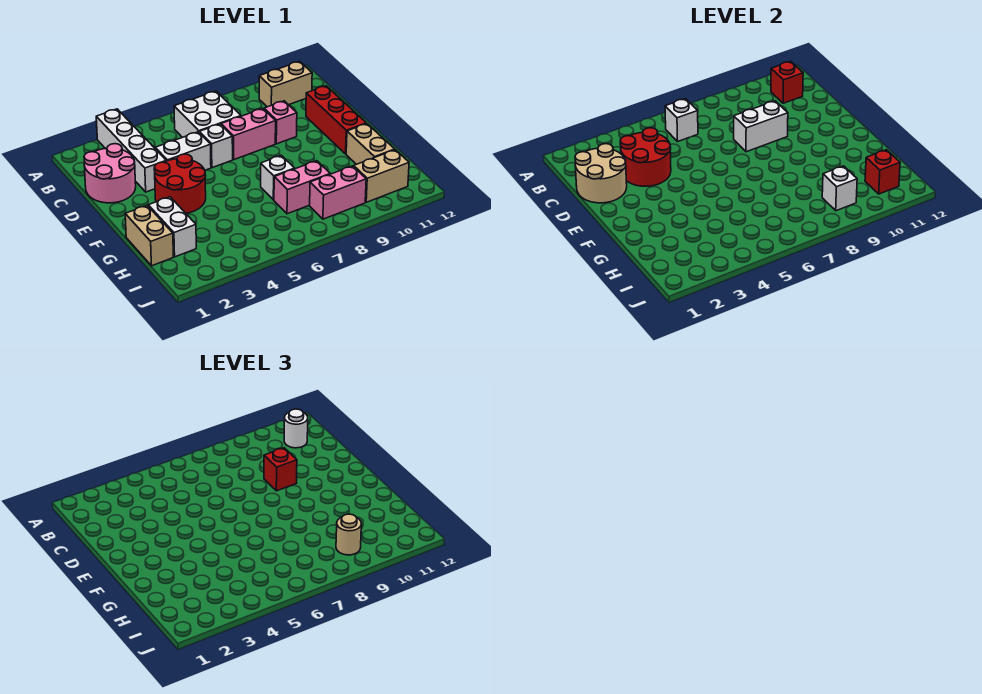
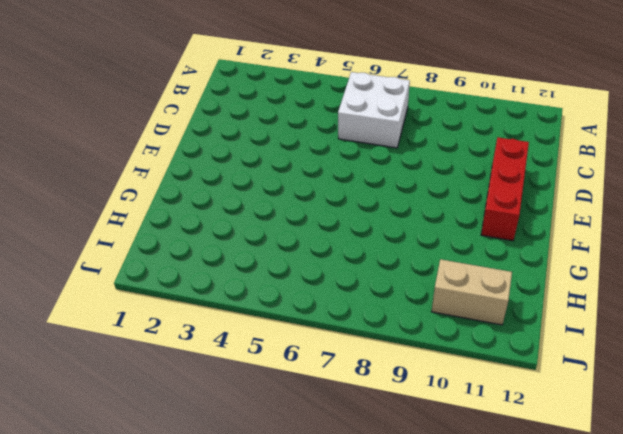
none -> white 1x4 brick [96,109,166,192]
none -> tan 1x2 brick [259,61,312,107]
none -> pink 2x2 round brick [84,144,136,203]

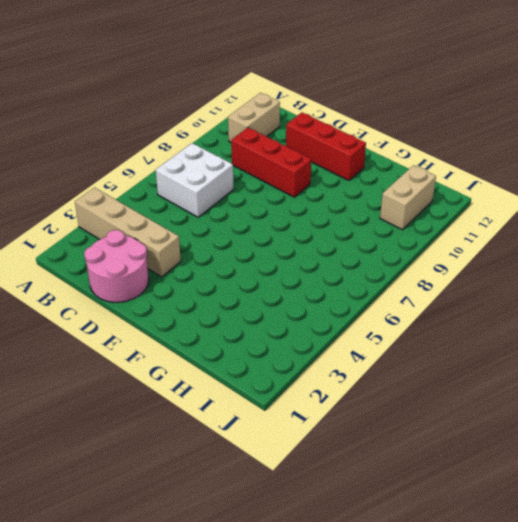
tan 1x4 brick [75,188,181,277] -> white 1x4 brick [96,109,166,192]
red 1x3 brick [231,128,311,197] -> pink 1x1 brick [264,101,297,144]
none -> white 1x2 brick [155,132,211,170]
none -> white 1x1 brick [199,124,233,168]
none -> pink 1x2 brick [221,109,276,159]

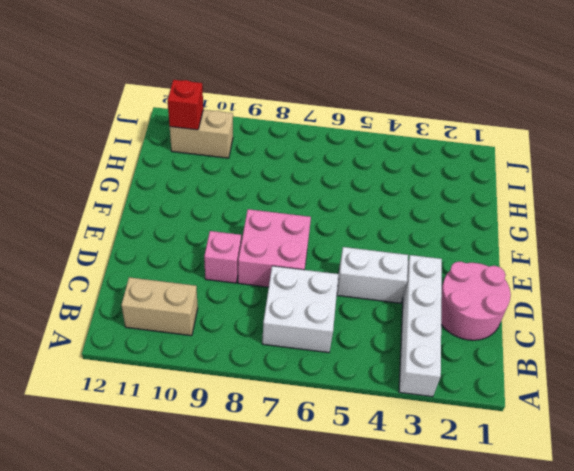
pink 2x2 brick [238,209,311,287] -> pink 1x2 brick [221,109,276,159]
none -> white 1x1 brick [199,124,233,168]
none -> red 1x3 brick [306,86,366,154]
none -> red 2x2 round brick [154,154,206,213]

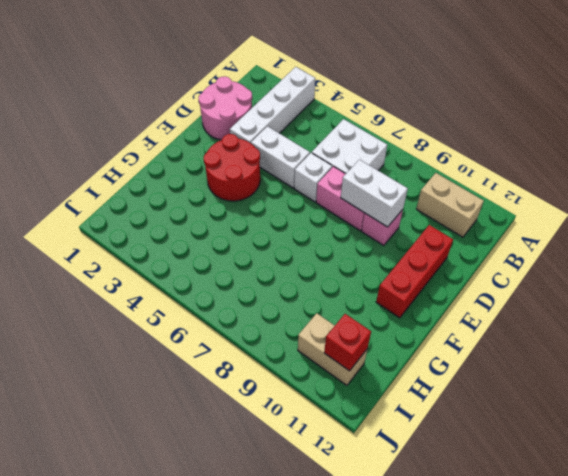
none -> tan 1x2 brick [125,205,173,266]
none -> white 1x2 brick [148,197,196,257]
none -> white 1x1 brick [261,155,295,200]

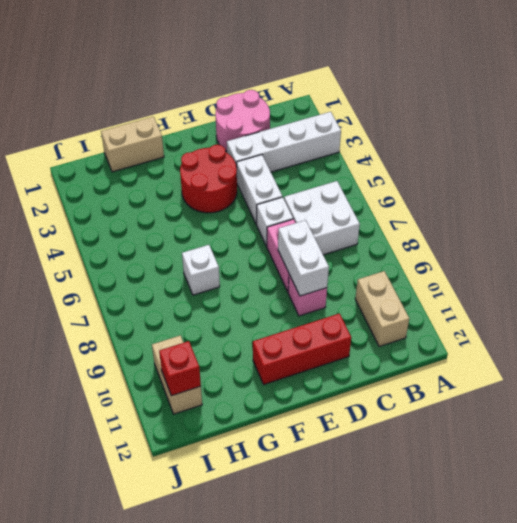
none -> white 1x2 brick [148,197,196,257]
none -> tan 1x2 brick [346,124,395,164]
none -> pink 1x2 brick [274,161,330,214]

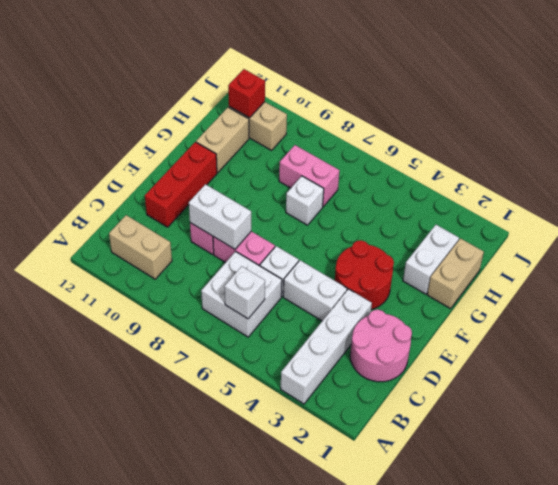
none -> pink 1x2 brick [310,166,366,219]
none -> red 1x1 brick [771,61,803,103]
none -> tan 2x2 round brick [575,144,627,203]

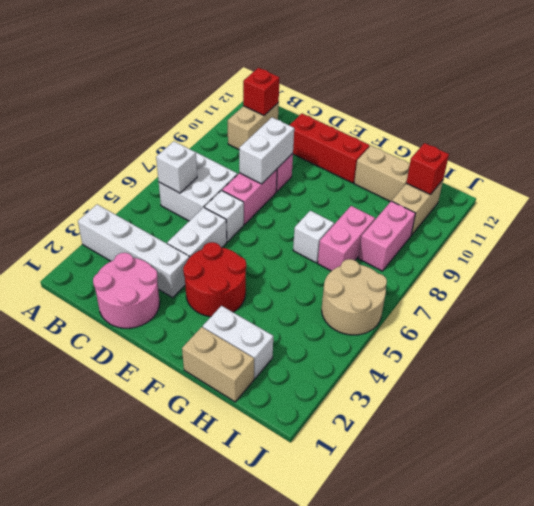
tan 2x2 round brick [322,259,387,335] -> tan 2x2 round brick moved to [575,144,627,203]
none -> red 2x2 round brick [620,128,671,186]
none -> white 1x1 brick [822,166,857,211]
none -> white 1x1 round brick [284,409,308,448]

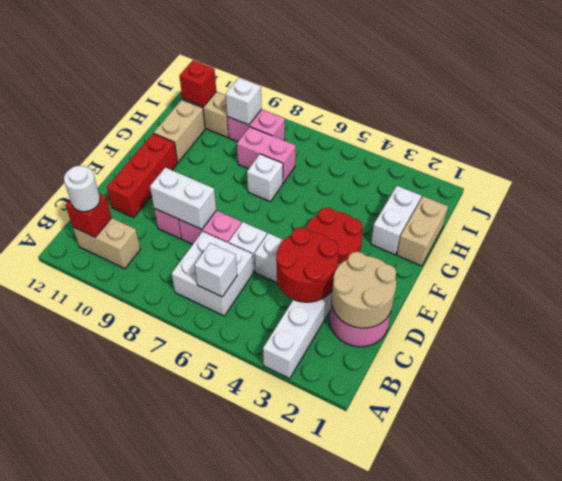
none -> red 1x1 brick [264,448,297,491]
none -> tan 1x1 round brick [336,514,361,555]

